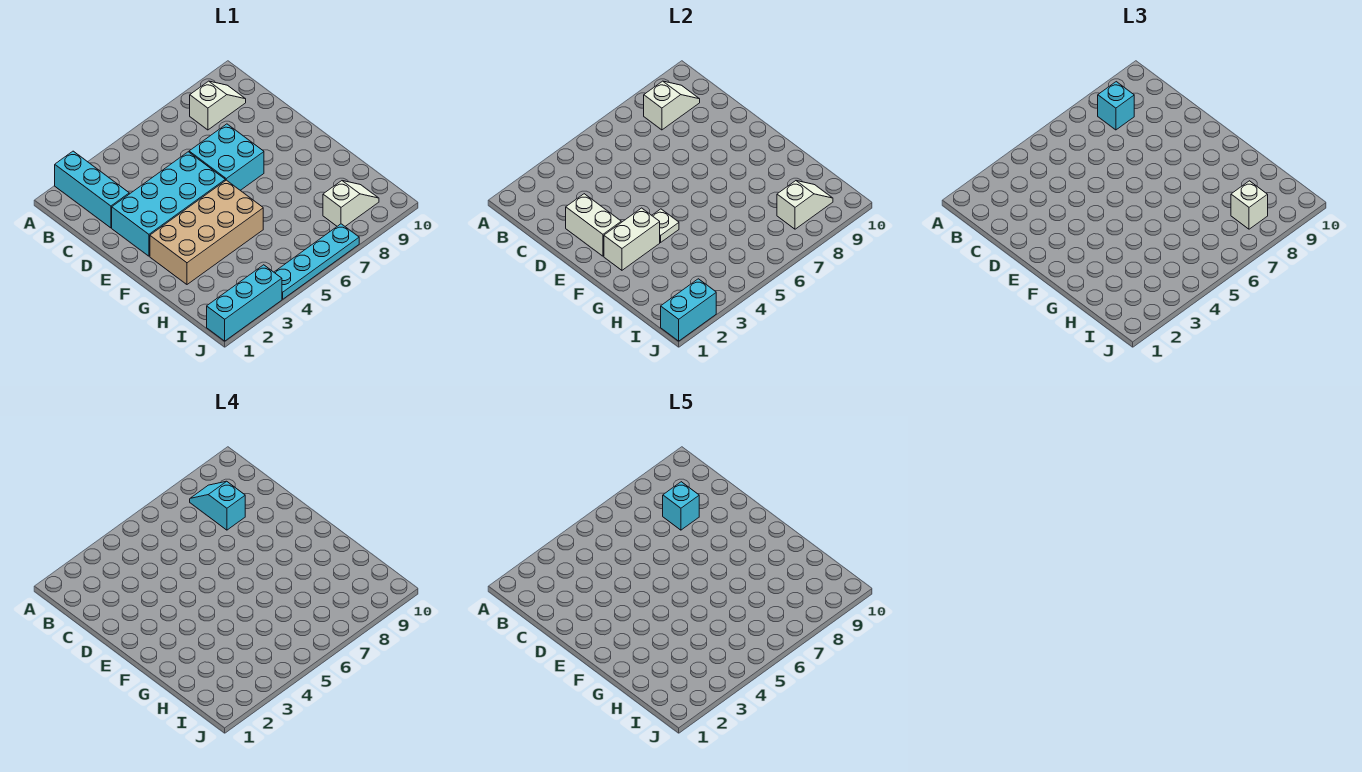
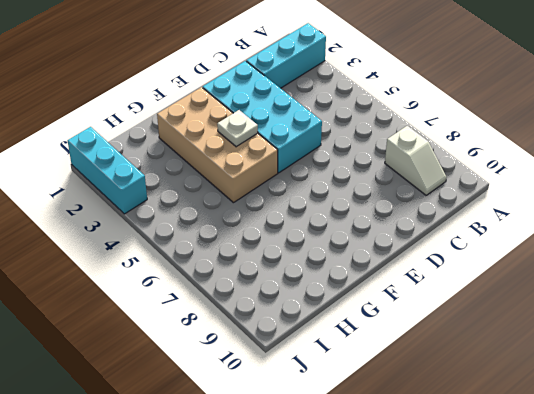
none -> cyan 2x2 brick [189,124,264,190]
none -> white 1x2 slope [323,181,379,226]
none -> cyan 1x4 plate [274,224,359,299]

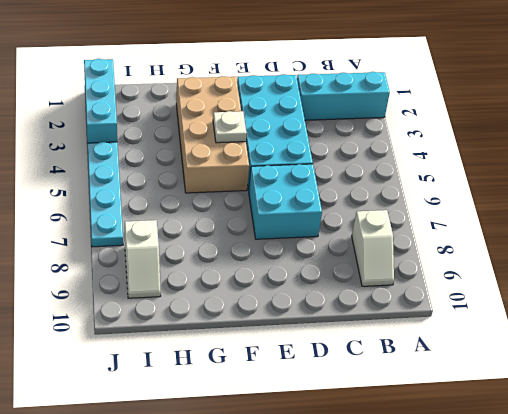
none -> white 1x2 slope [644,81,700,130]
none -> white 1x2 brick [566,194,621,256]
none -> white 1x2 brick [604,208,660,270]

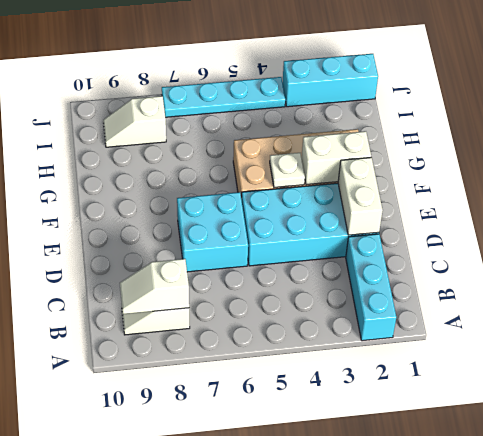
none -> white 1x2 slope [777,181,833,229]
none -> cyan 1x2 brick [661,279,716,341]
none -> cyan 1x1 brick [1098,82,1134,130]

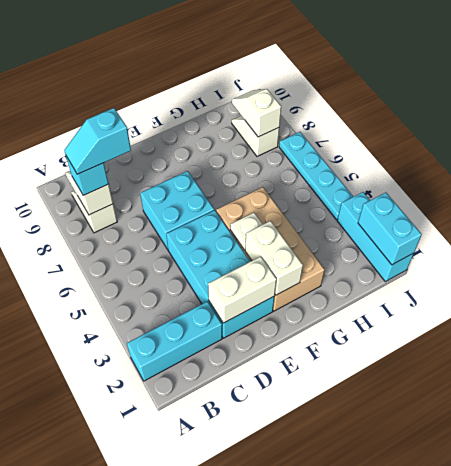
none -> white 1x1 brick [1231,181,1268,229]
none -> cyan 1x1 brick [663,482,699,530]

